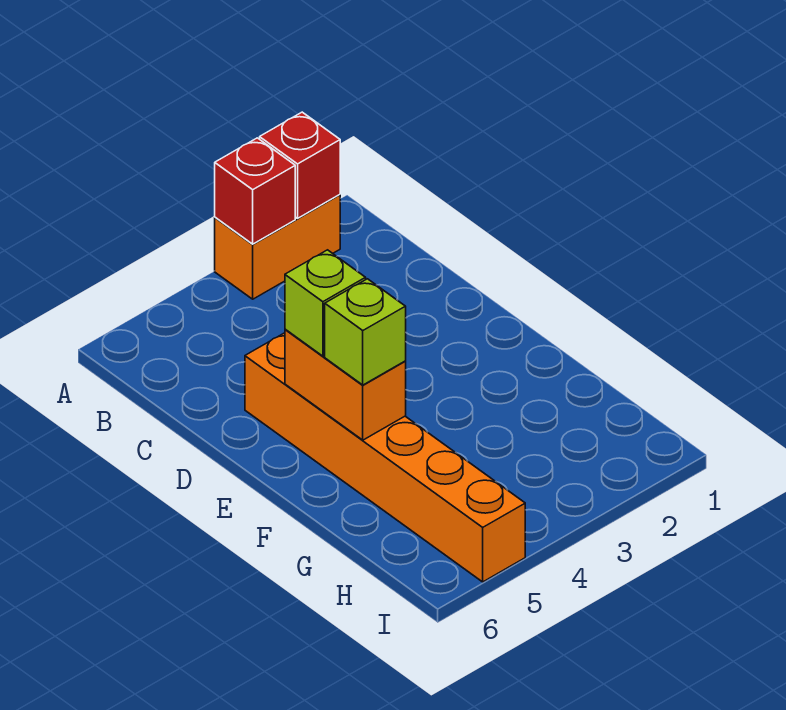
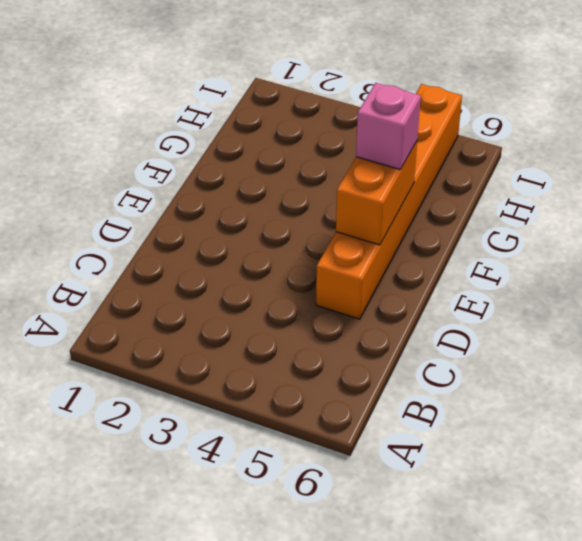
pink 1x1 brick [356,83,421,170] -> lime 1x1 brick [325,279,406,385]
none -> orange 1x2 brick [215,195,340,299]
none -> red 1x1 brick [260,112,340,218]

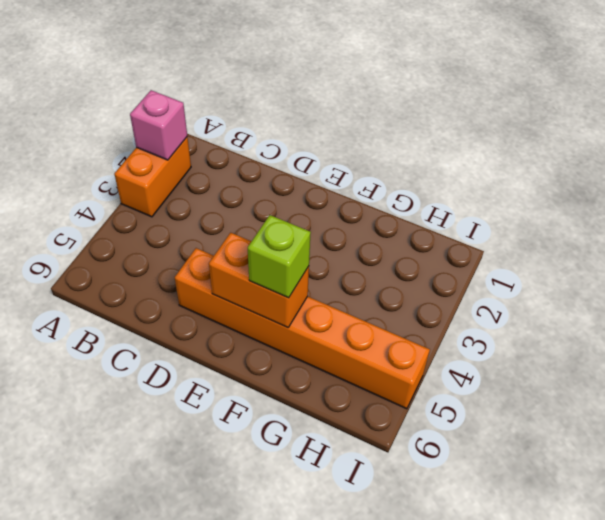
pink 1x1 brick [130,90,187,160] -> red 1x1 brick [260,112,340,218]
none -> red 1x1 brick [215,138,295,244]
none -> lime 1x1 brick [285,250,366,356]

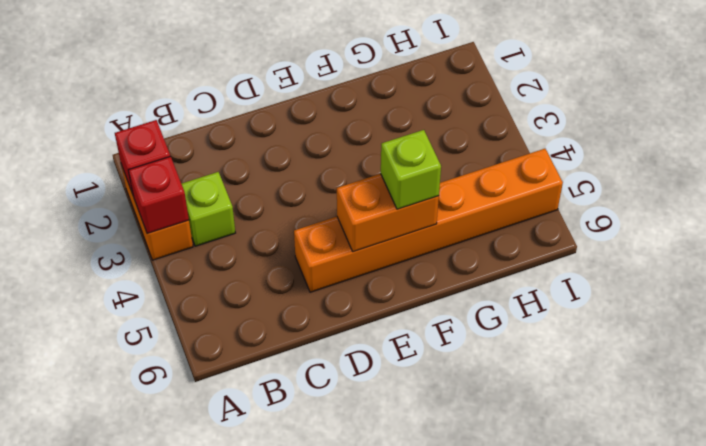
lime 1x1 brick [181,172,235,246] -> lime 1x1 brick moved to [285,250,366,356]

